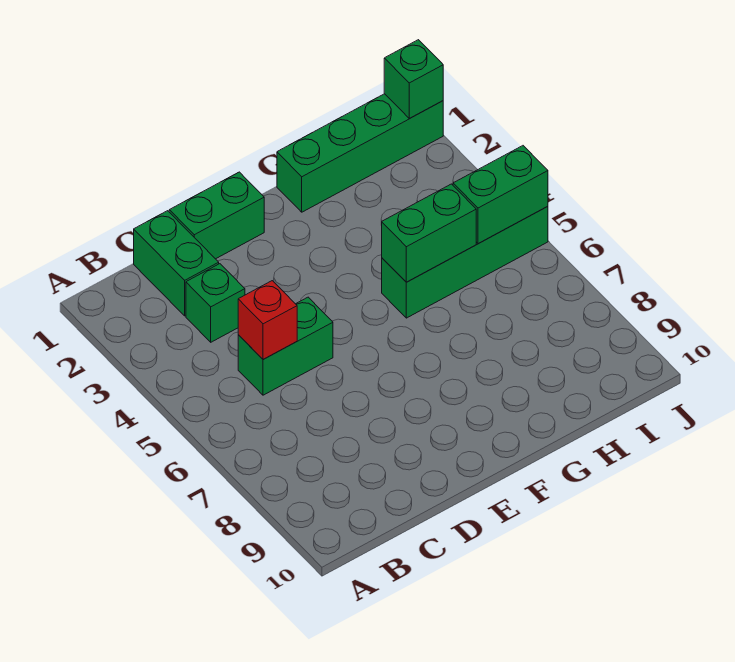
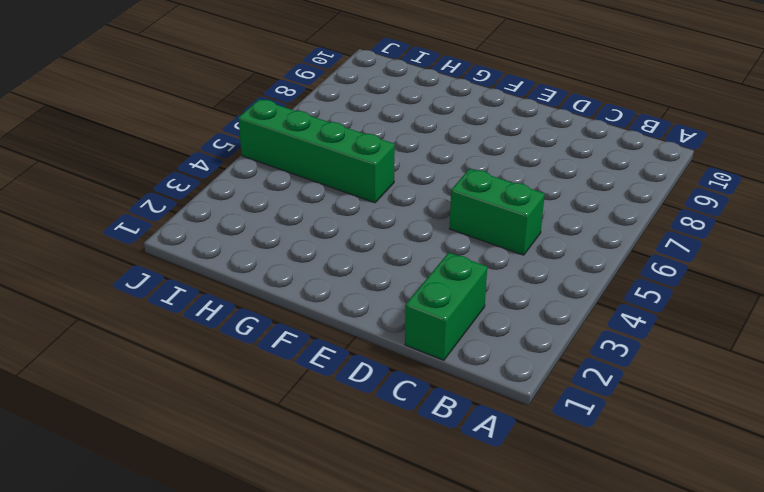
none -> green 1x1 brick [186,264,245,342]
none -> green 1x2 brick [169,172,264,259]

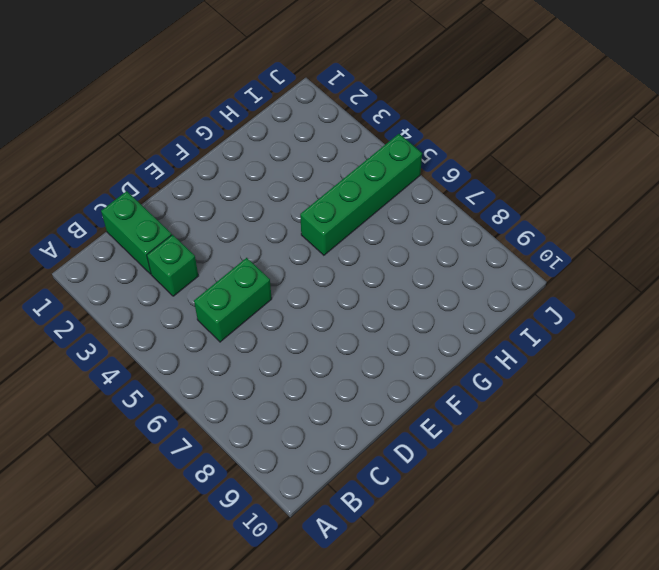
none -> green 1x2 brick [169,172,264,259]
none -> green 1x4 brick [277,94,443,212]

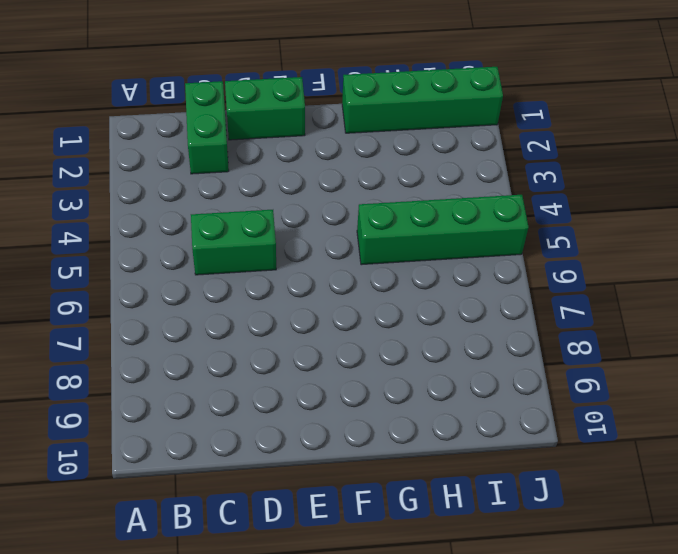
none -> green 1x1 brick [186,264,245,342]
none -> red 1x1 brick [238,281,297,359]

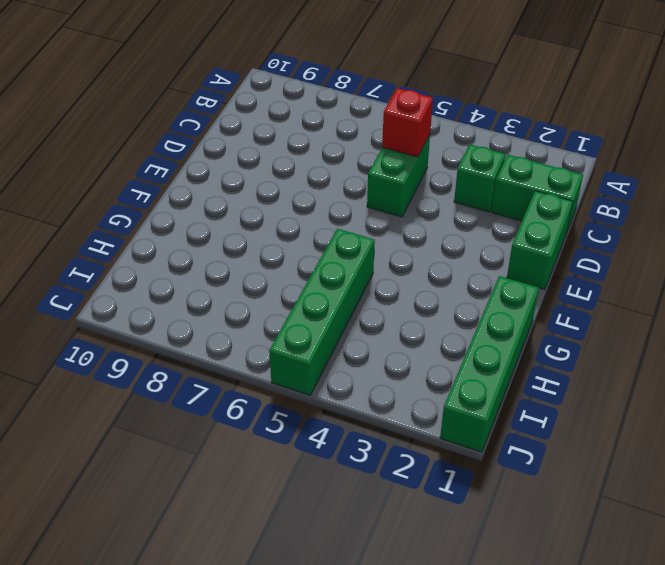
none -> green 1x2 brick [382,184,476,282]
none -> green 1x2 brick [453,146,548,244]

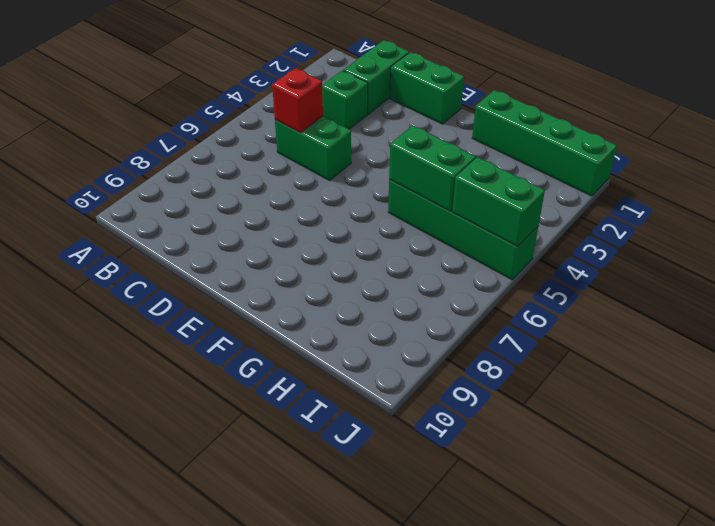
none -> green 1x1 brick [384,40,443,119]

